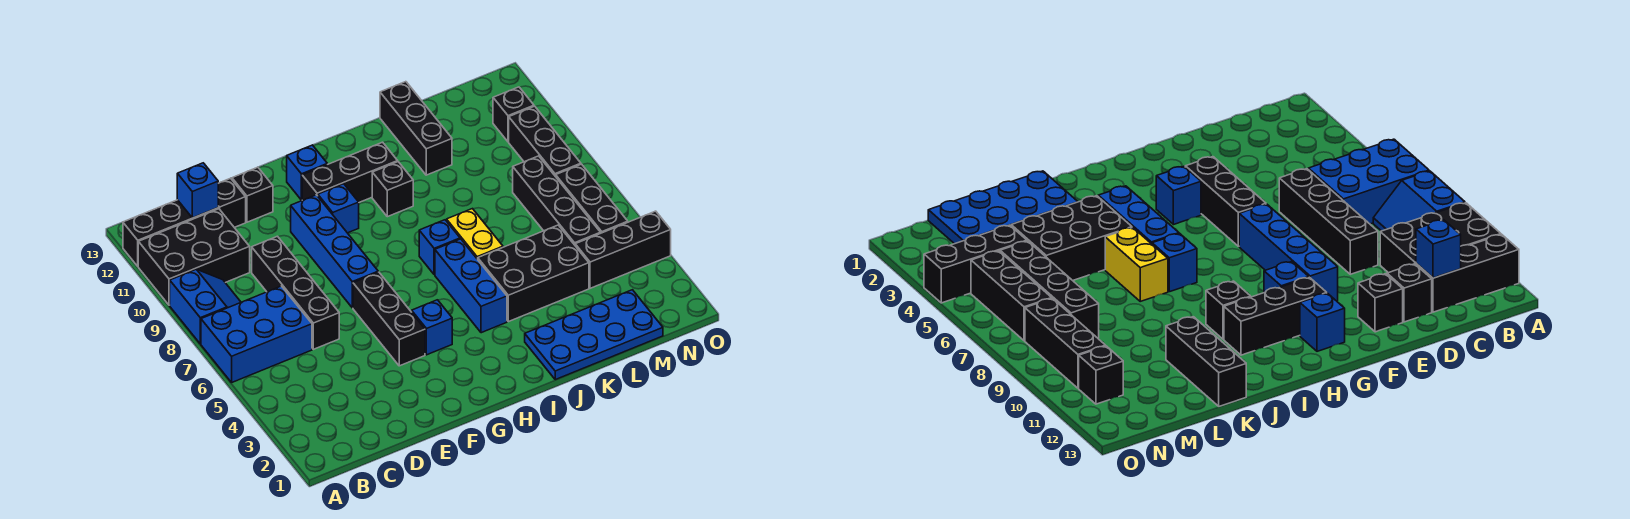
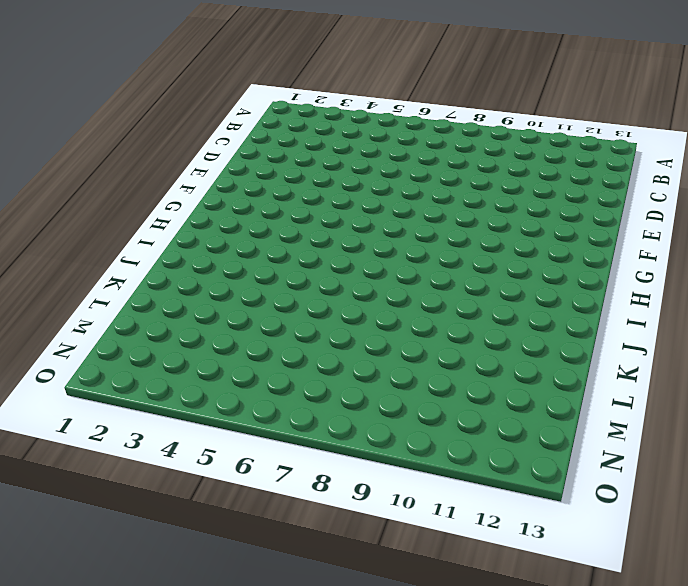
none -> blue 2x3 brick [201,286,312,382]
none -> blue 2x2 slope [170,269,241,344]
none -> black 2x3 brick [138,209,250,305]

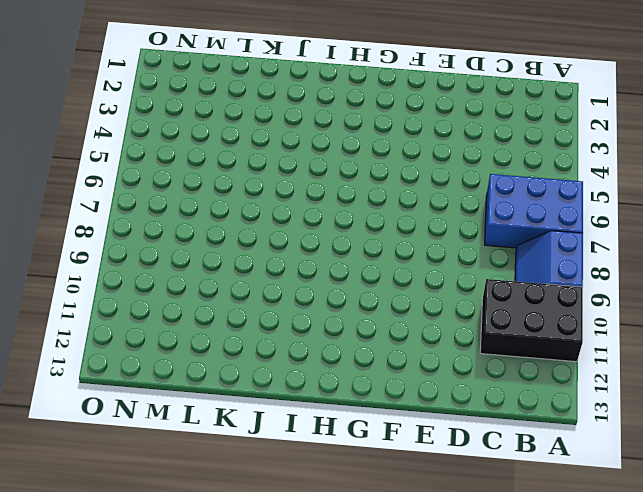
none -> black 1x3 brick [123,200,218,266]
none -> black 1x4 brick [252,236,339,349]
none -> black 1x1 brick [218,178,246,228]

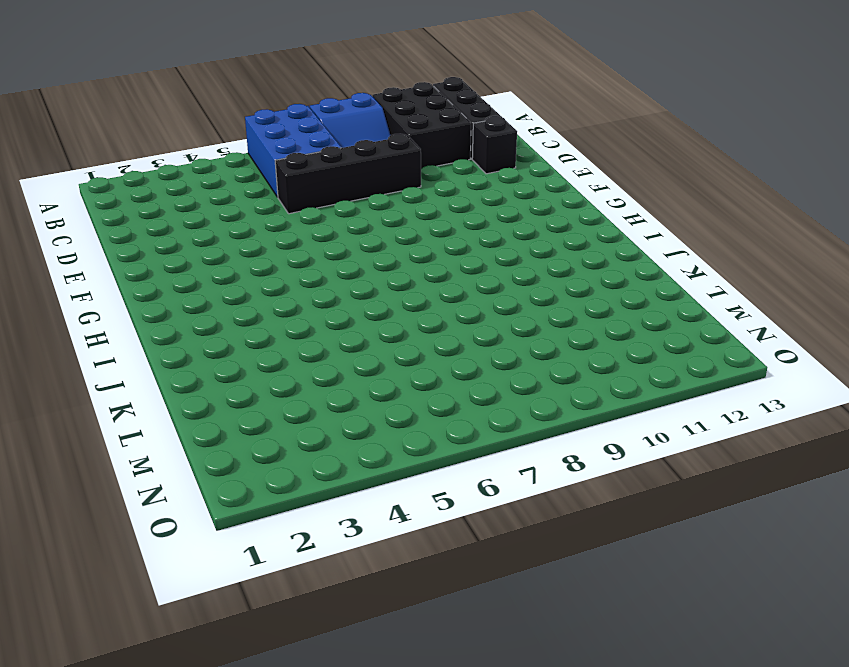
none -> black 1x1 brick [232,167,273,222]
none -> black 1x3 brick [353,272,425,366]
none -> blue 1x4 brick [291,195,378,308]

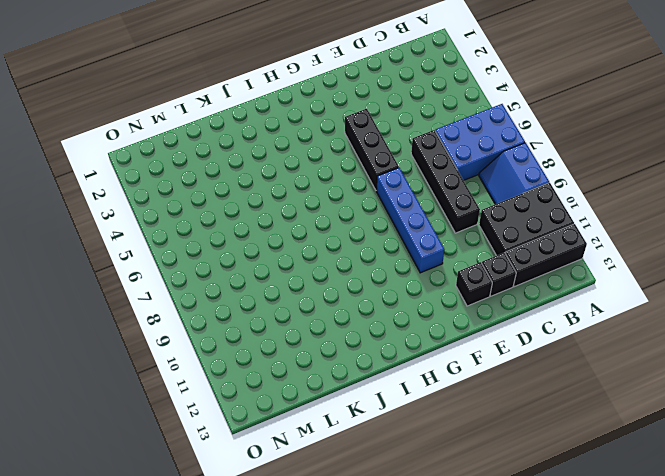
none -> blue 1x1 brick [412,300,452,355]
none -> blue 1x1 brick [318,184,359,233]
none -> black 1x3 brick [302,142,398,202]

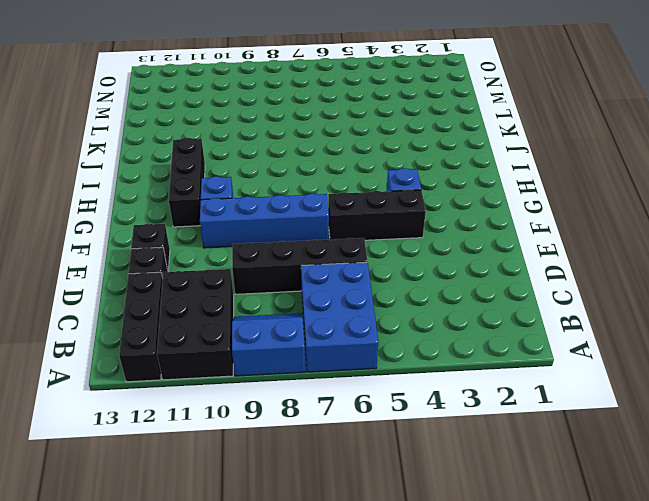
none -> blue 1x1 brick [287,145,327,200]
none -> blue 1x3 brick [435,239,507,333]
none -> blue 1x1 brick [419,220,460,275]

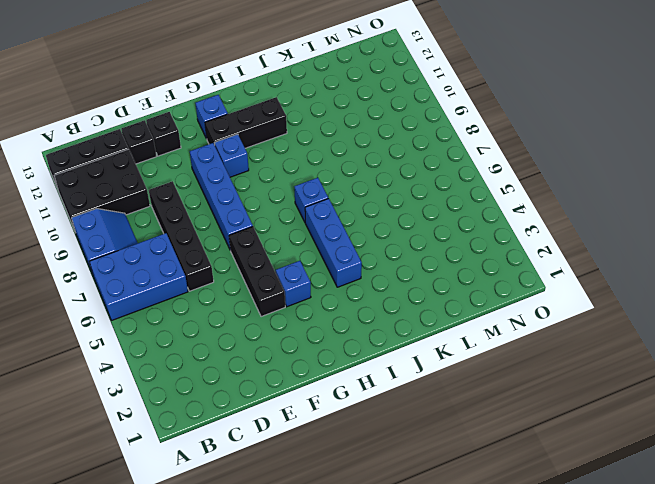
none -> black 1x1 brick [372,162,413,217]
none -> blue 2x4 plate [525,290,663,380]
none -> black 2x3 brick [478,225,589,322]

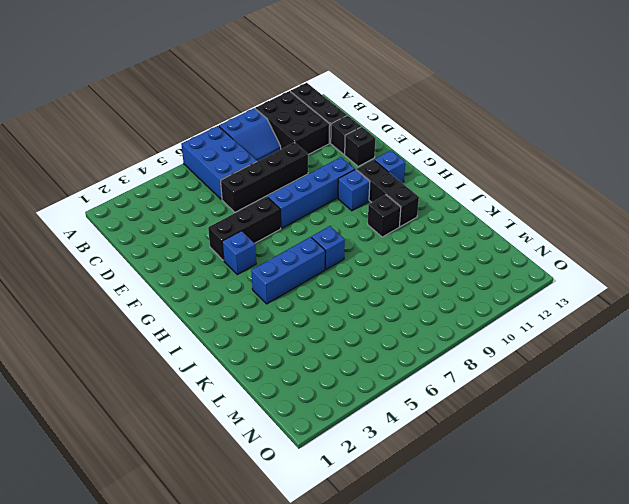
none -> blue 2x4 plate [525,290,663,380]
none -> black 2x3 brick [478,225,589,322]
none -> yellow 1x2 brick [447,209,503,259]

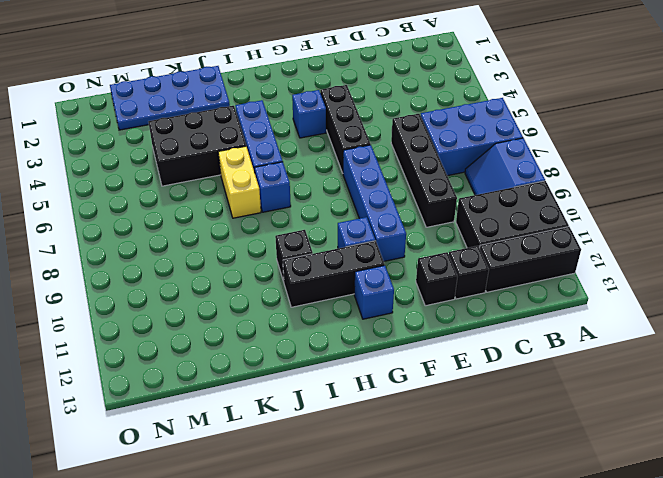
none -> black 1x3 brick [380,82,452,175]
none -> black 1x3 brick [575,211,671,288]
none -> black 1x4 brick [513,156,600,245]

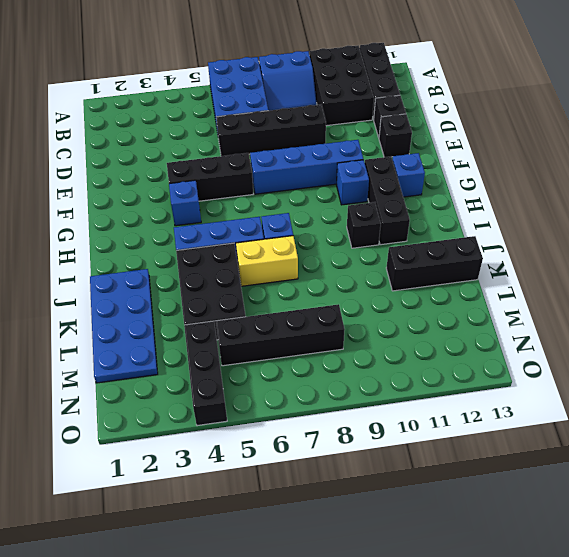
none -> black 1x3 brick [556,164,628,233]
none -> black 1x3 brick [509,106,581,177]
none -> black 1x1 brick [493,87,534,142]

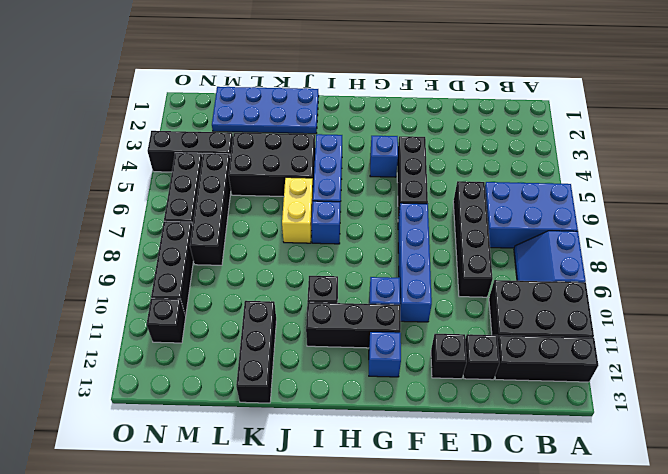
none -> blue 1x1 brick [177,163,218,218]

